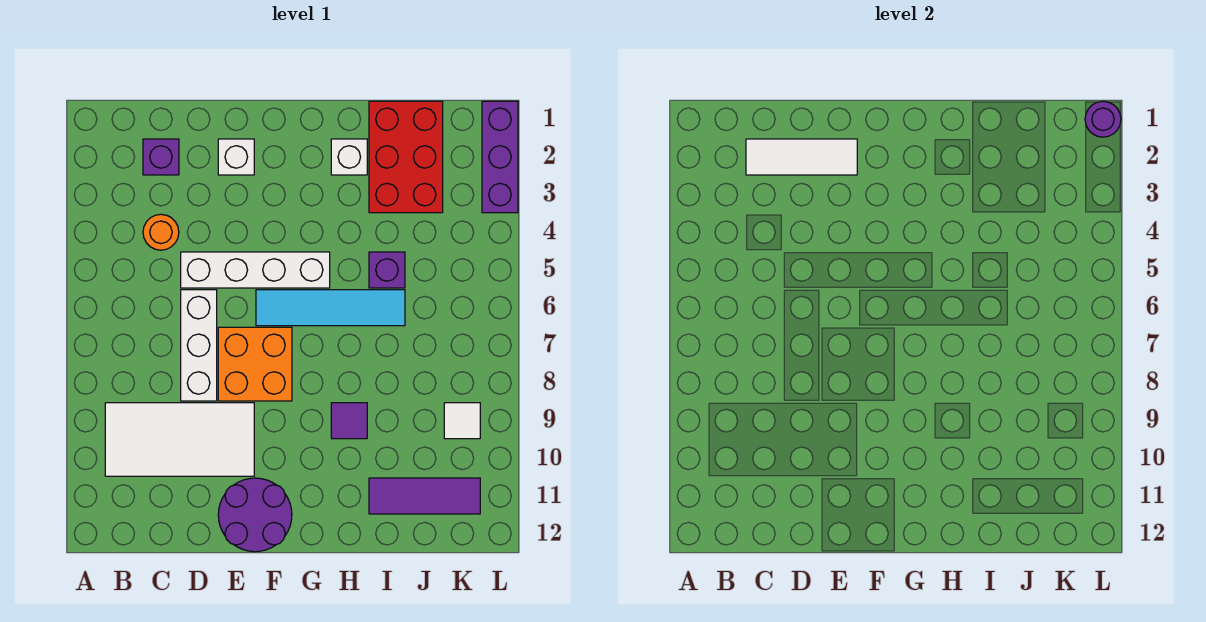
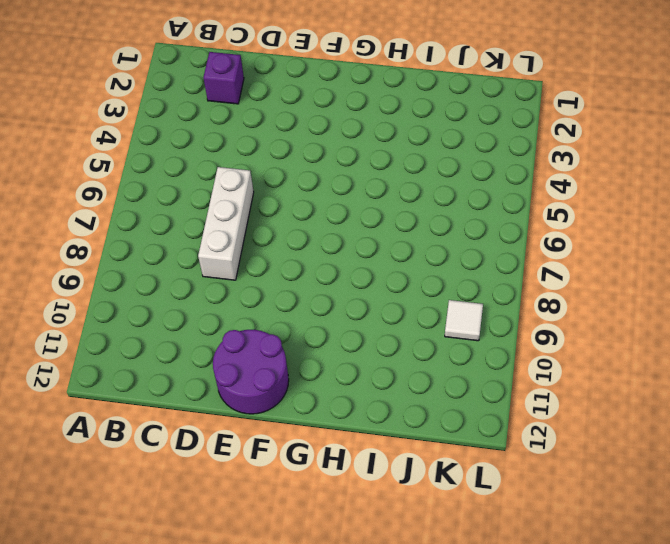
none -> white 2x4 tile [105,403,254,476]
none -> orange 1x1 round brick [143,214,179,250]
none -> white 1x4 brick [181,252,330,288]

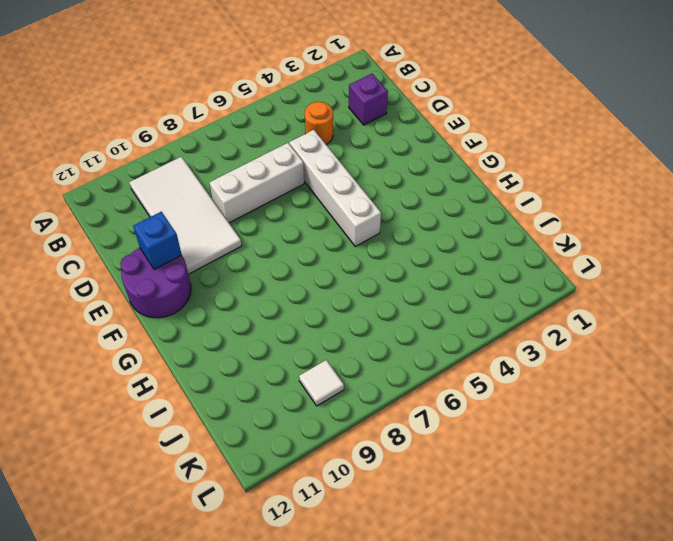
blue 1x1 brick [133,212,182,269] -> none
none -> white 1x1 brick [218,139,254,175]
none -> orange 2x2 brick [218,327,292,401]
none -> cyan 1x4 tile [256,290,405,326]

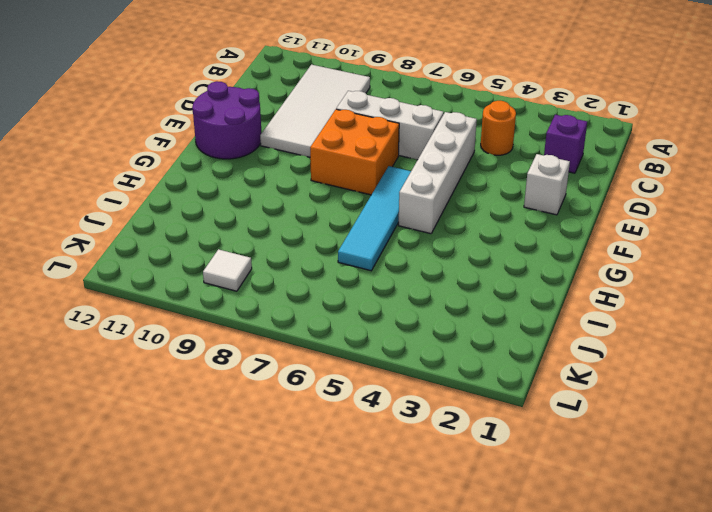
none -> white 1x1 brick [331,139,367,175]
none -> purple 1x1 tile [331,403,367,439]
none -> red 2x3 brick [369,101,443,213]

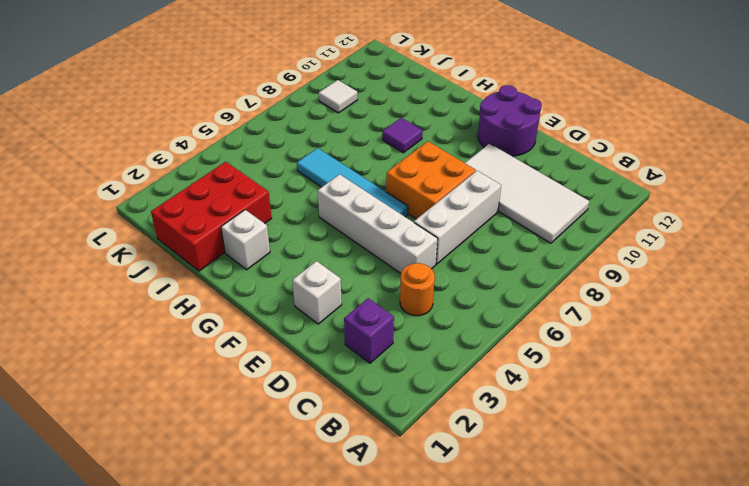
none -> purple 1x1 brick [369,252,405,288]
none -> purple 1x3 tile [369,478,480,514]
none -> purple 1x3 brick [482,101,518,213]

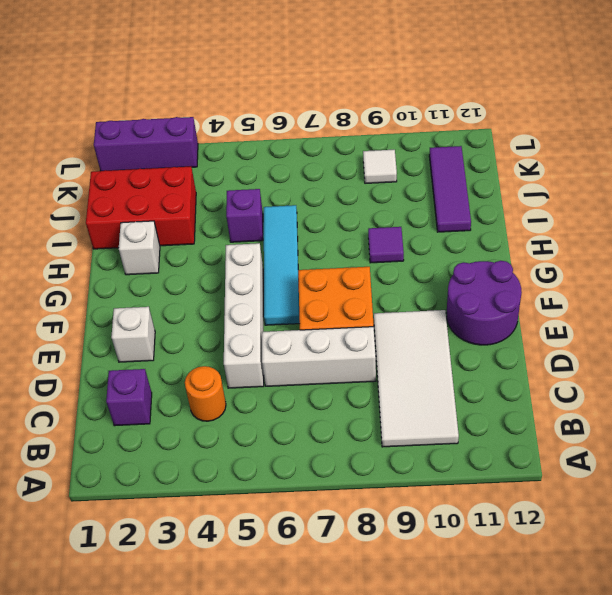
none -> white 1x3 tile [746,139,857,175]
none -> purple 1x1 round brick [1085,101,1121,137]

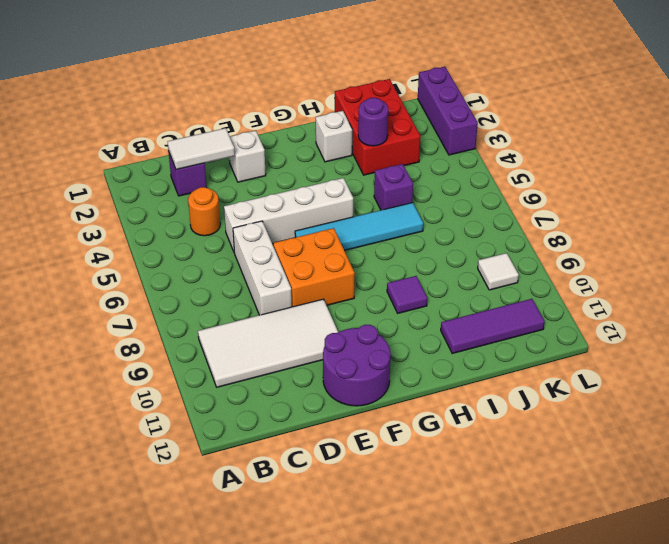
white 1x2 tile [168,128,235,170] -> white 1x3 tile [746,139,857,175]
purple 1x1 round brick [358,98,388,146] -> purple 1x1 round brick moved to [1085,101,1121,137]

